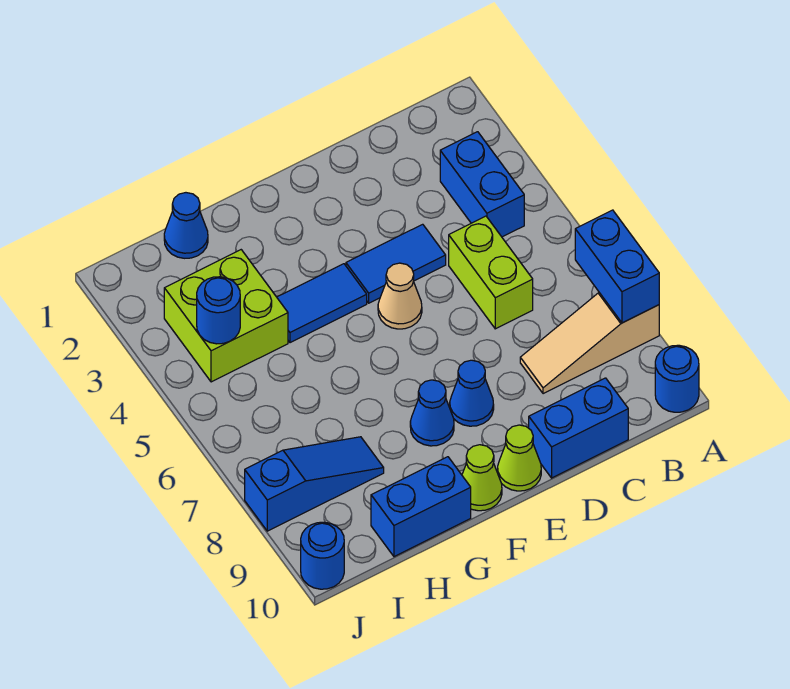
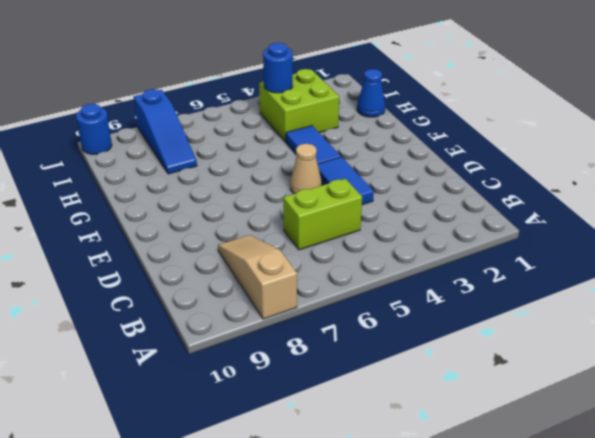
none -> blue 1x1 round brick [655,345,699,412]
none -> blue 1x2 brick [440,132,524,237]
none -> blue 1x2 brick [529,378,628,478]

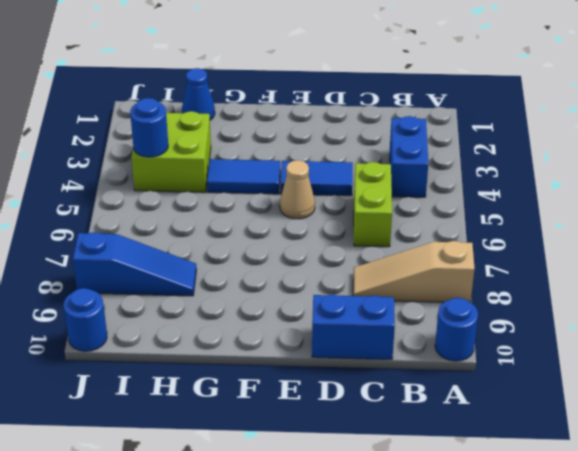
none -> blue 1x1 cone [450,360,494,426]
none -> lime 1x1 cone [498,425,541,491]
none -> blue 1x1 cone [410,380,454,446]

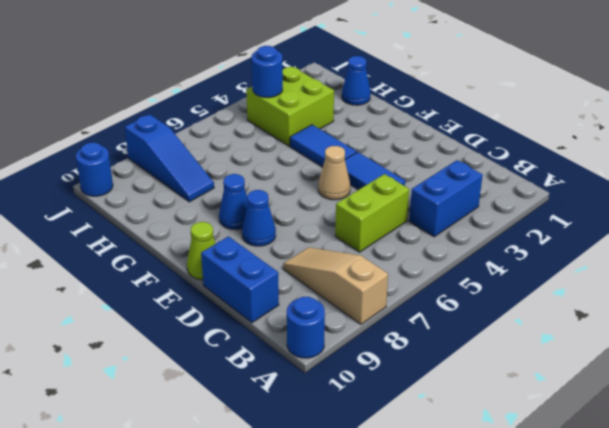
none -> lime 1x1 cone [462,445,502,511]
none -> blue 1x2 brick [371,457,471,557]
none -> blue 1x2 brick [575,210,659,323]

